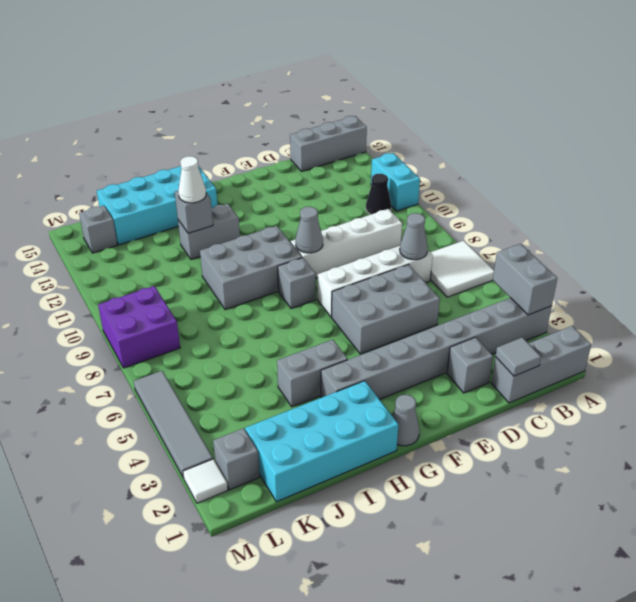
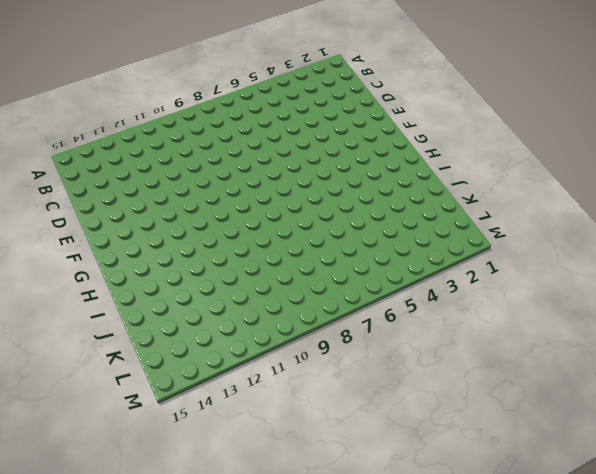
none -> grey 1x3 brick [491,326,591,403]
none -> grey 1x8 brick [321,298,552,399]
none -> white 2x2 tile [430,241,494,297]

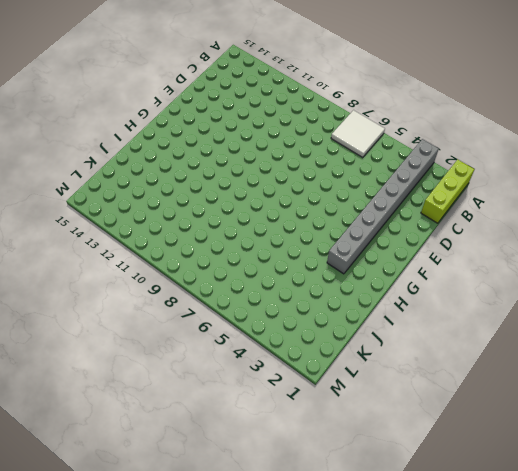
lime 1x3 brick [421,159,475,223] -> grey 1x3 brick [491,326,591,403]
none -> cyan 1x2 brick [371,153,420,211]
none -> grey 1x3 brick [290,116,367,171]
none -> black 1x1 cone [366,174,391,214]

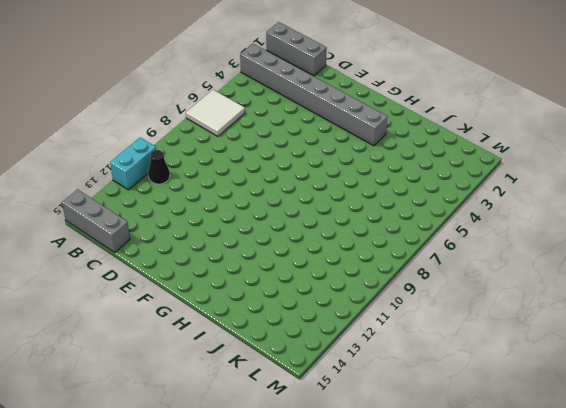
none -> white 1x4 brick [318,246,433,317]
none -> white 1x4 brick [291,209,402,278]
none -> grey 1x1 brick [447,337,493,393]

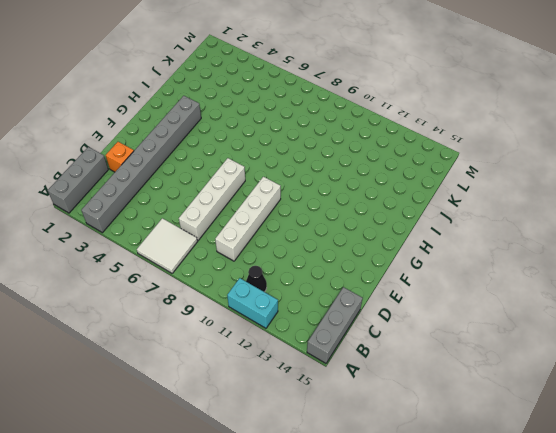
orange 1x1 brick [106,142,134,172] -> grey 1x1 brick [447,337,493,393]
none -> grey 2x3 brick [332,265,440,354]
none -> grey 1x1 cone [392,395,420,446]
none -> grey 1x1 brick [278,258,316,309]

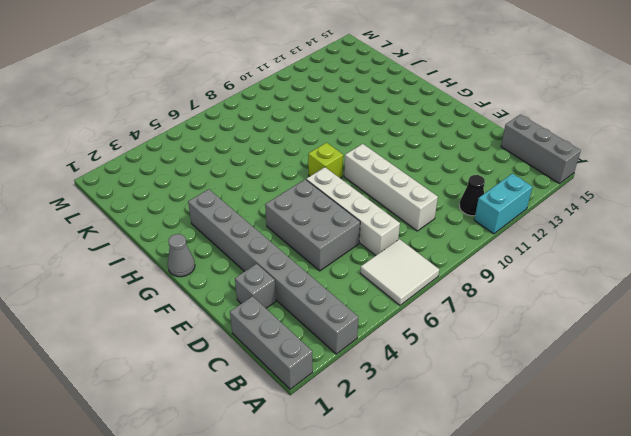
lime 1x1 brick [308,143,343,178] -> grey 1x1 brick [278,258,316,309]
none -> grey 2x3 brick [200,226,302,310]
none -> cyan 2x4 brick [245,381,399,502]
none -> grey 1x2 brick [277,340,348,407]

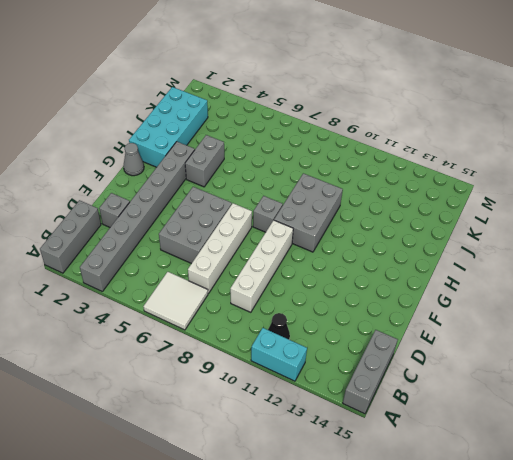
none -> grey 1x2 brick [178,204,240,259]
none -> cyan 2x4 brick [97,166,217,245]
none -> grey 1x1 brick [213,428,259,490]

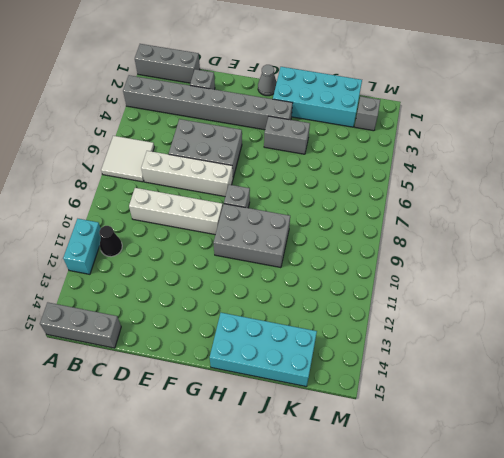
none -> grey 1x2 brick [178,204,240,259]
none -> purple 2x2 brick [98,286,180,368]
none -> grey 1x1 brick [79,206,117,253]

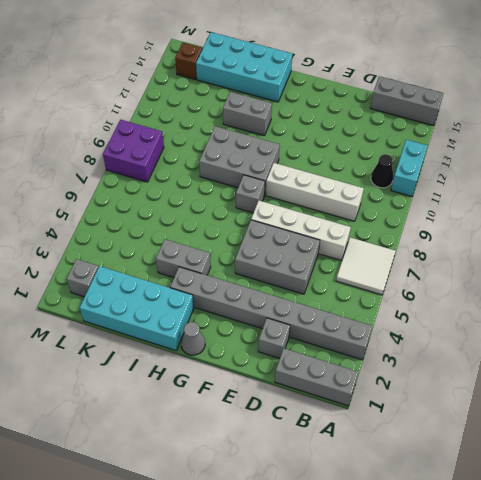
brown 1x1 brick [175,43,202,80] -> grey 1x1 brick [79,206,117,253]
none -> white 1x1 tile [183,459,228,503]
none -> grey 1x4 tile [134,371,213,478]
none -> grey 1x2 brick [493,244,557,315]

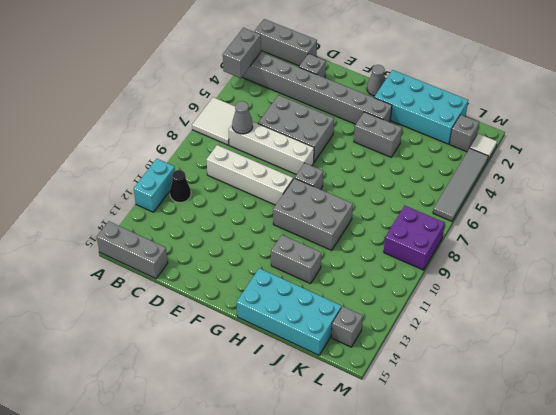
none -> grey 1x1 tile [496,337,541,376]
none -> grey 1x1 cone [296,207,323,253]
none -> grey 1x1 brick [175,191,213,233]

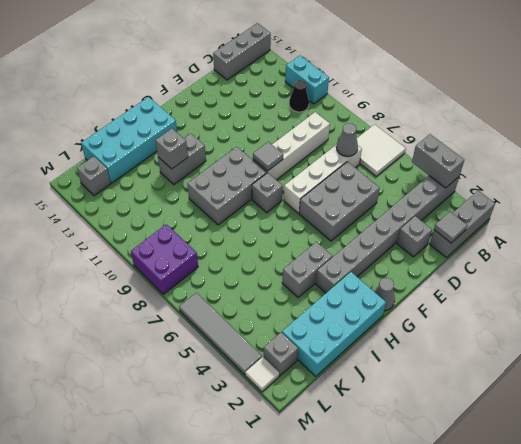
grey 1x1 tile [253,142,283,171] -> grey 1x1 cone [296,207,323,253]
none -> white 1x1 cone [178,156,206,203]

